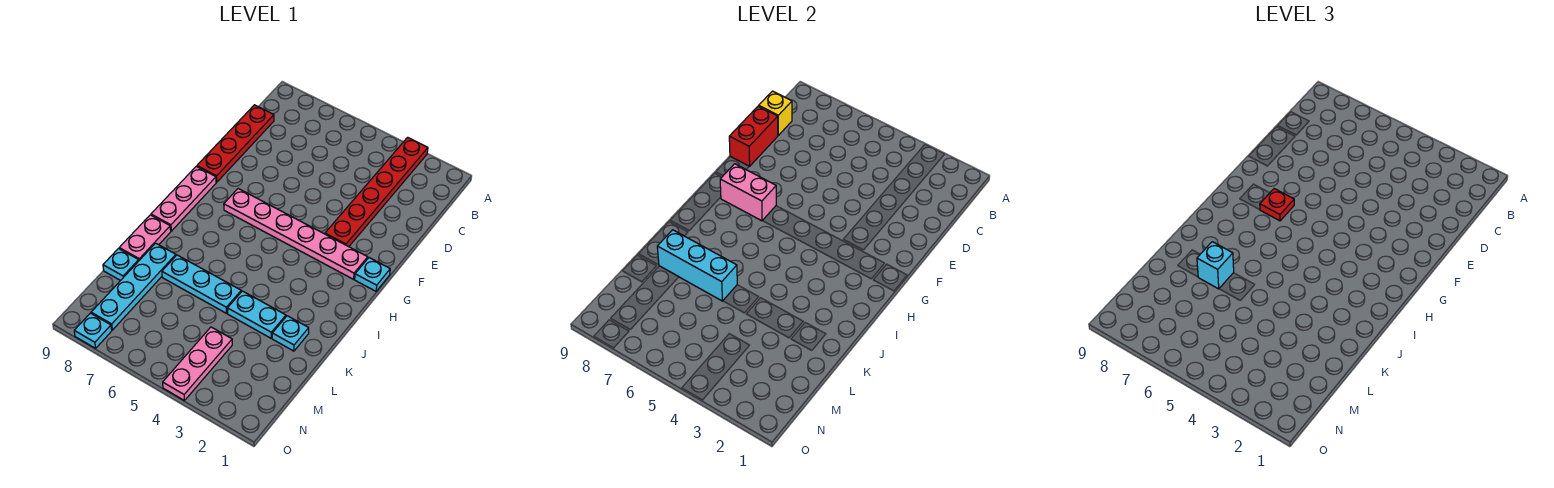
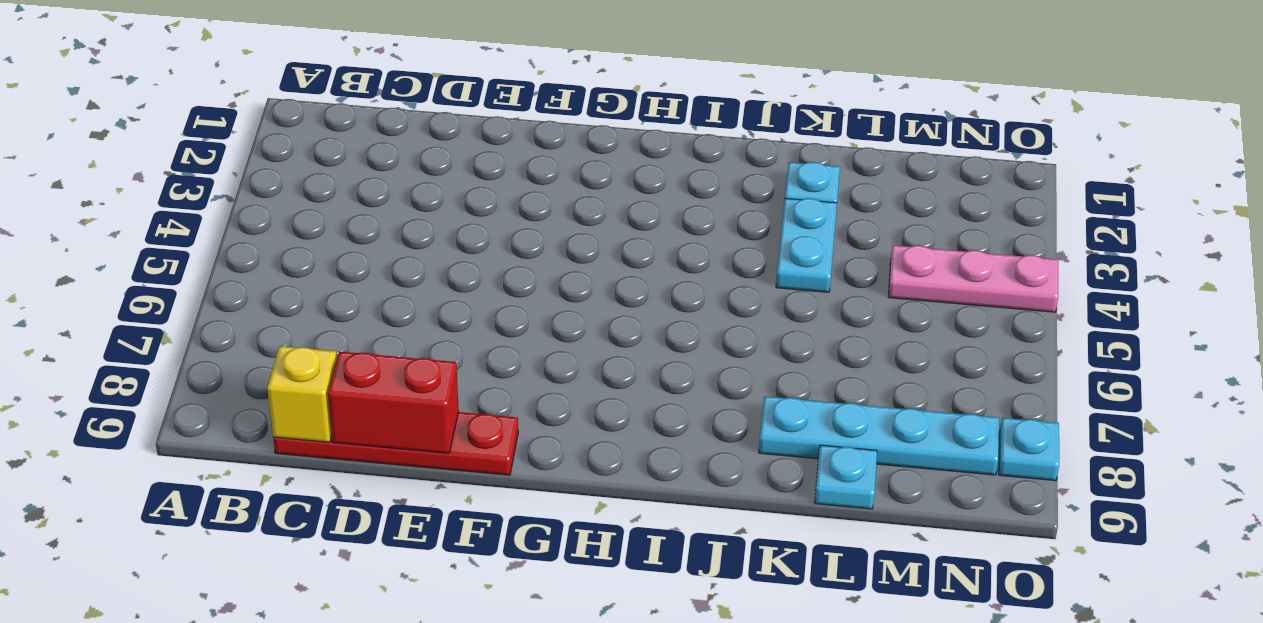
none -> red 1x6 plate [325,137,428,247]
none -> cyan 1x1 plate [355,258,390,291]
none -> pink 1x6 plate [224,189,368,279]

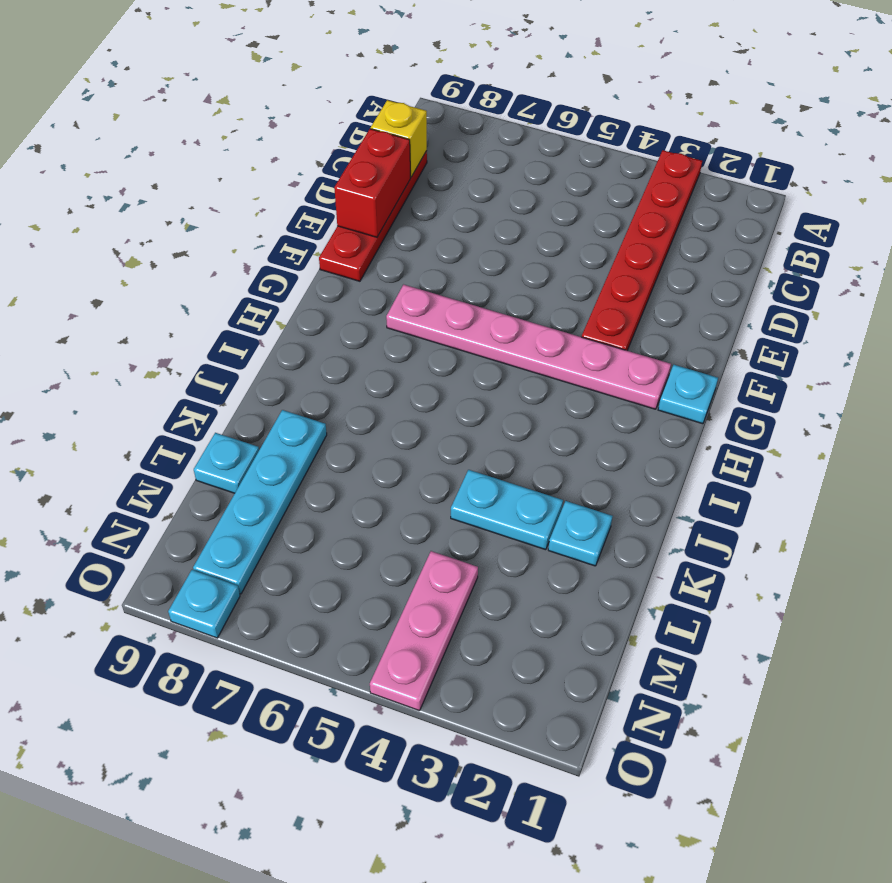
none -> pink 1x3 plate [151,166,216,231]
none -> pink 1x2 plate [119,215,171,260]
none -> cyan 1x3 plate [162,255,241,313]

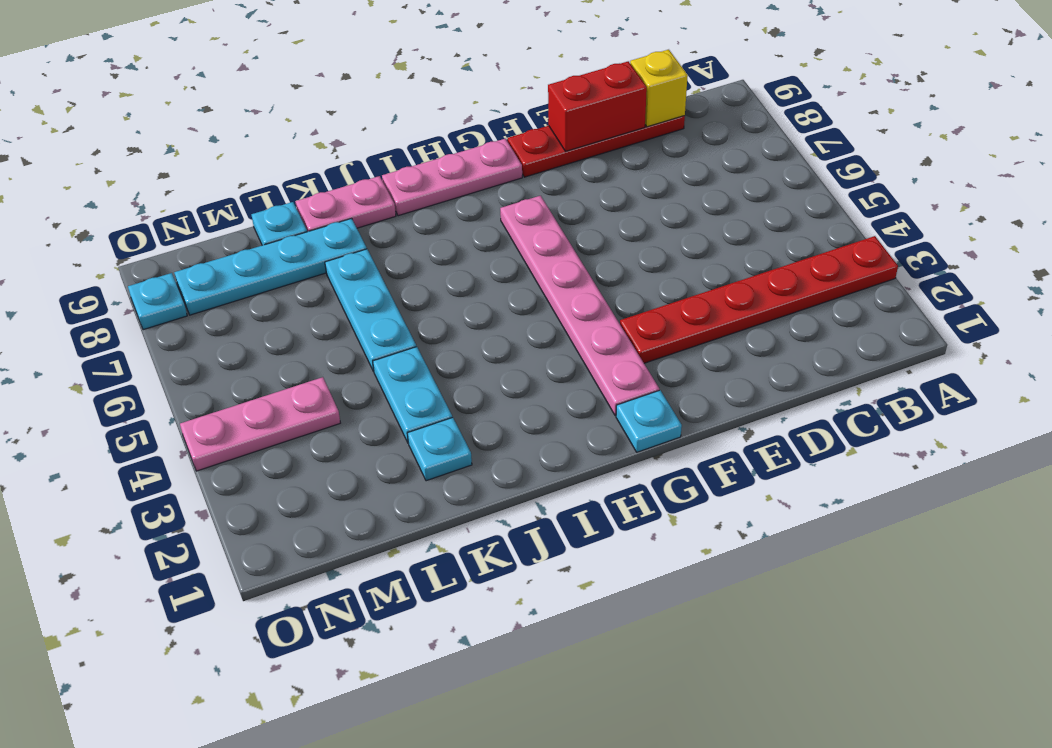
none -> pink 1x2 brick [720,164,776,221]
none -> cyan 1x3 brick [657,230,737,301]
none -> red 1x1 plate [1260,189,1294,221]

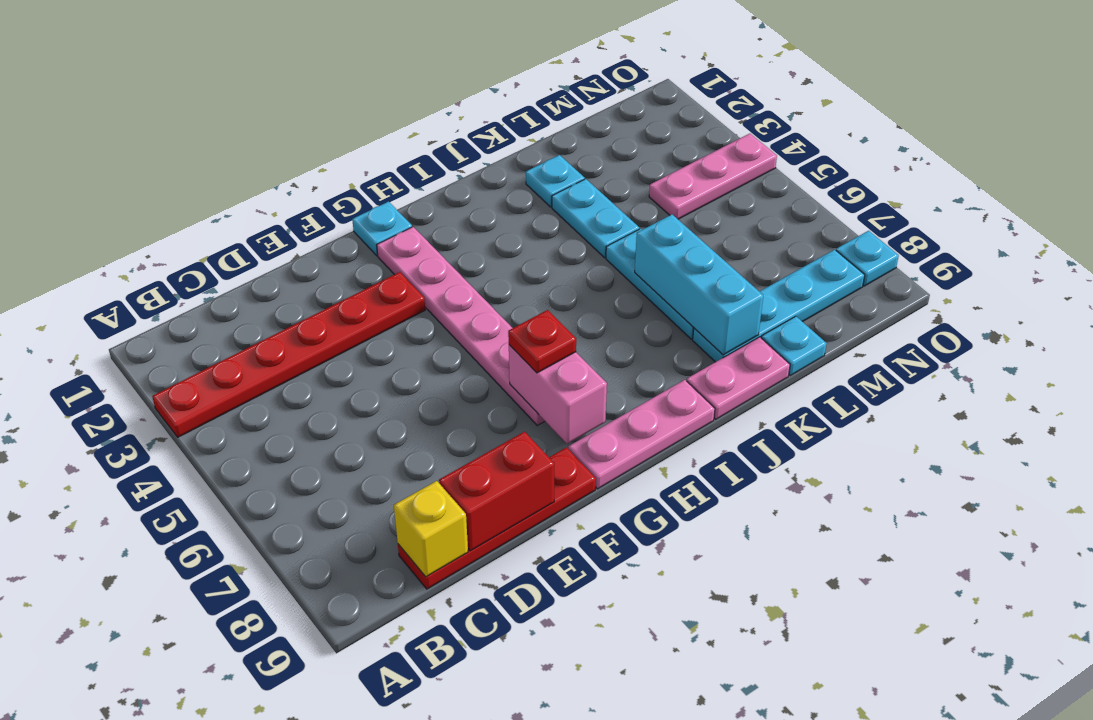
none -> cyan 1x1 brick [1197,242,1234,289]

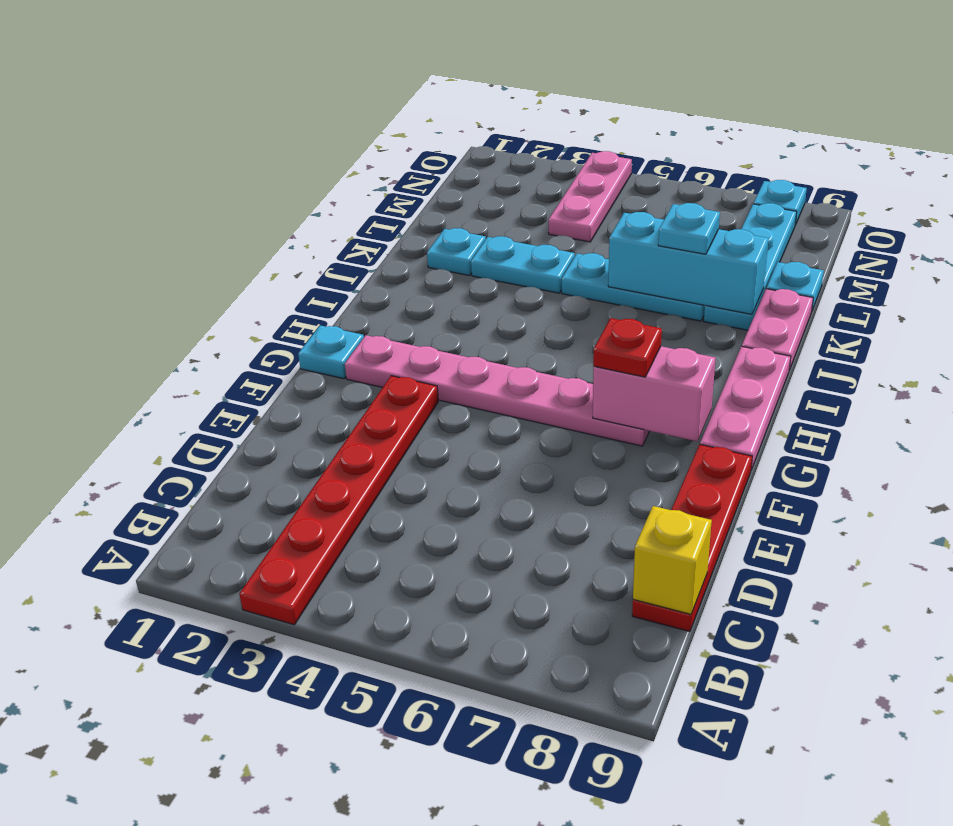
cyan 1x1 plate [658,203,720,254] -> cyan 1x1 brick [1197,242,1234,289]
none -> red 1x2 brick [729,106,778,166]

